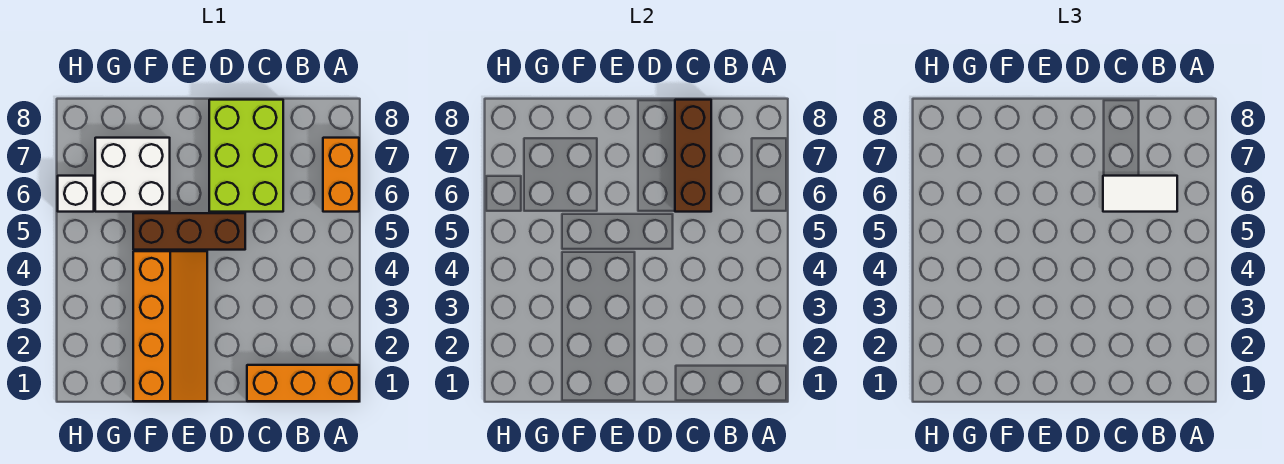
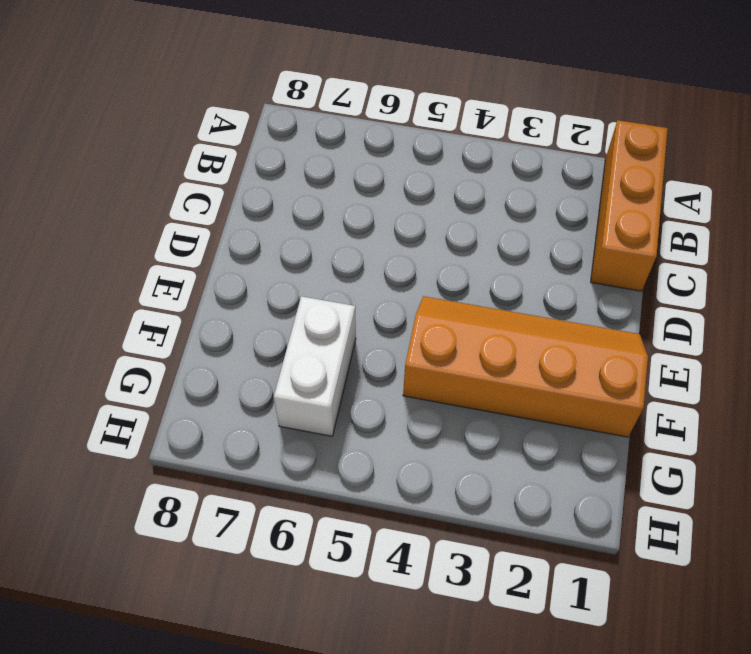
white 1x2 brick [274,296,356,436] -> white 2x2 brick [95,138,170,212]
none -> orange 1x2 brick [323,138,359,212]
none -> lime 2x3 brick [209,100,283,212]

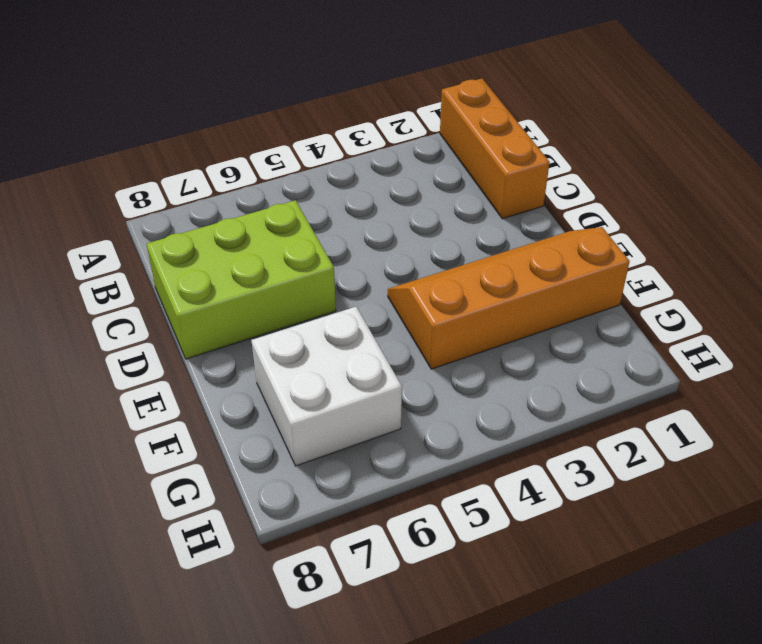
none -> orange 1x2 brick [323,138,359,212]
none -> brown 1x3 brick [133,213,245,250]

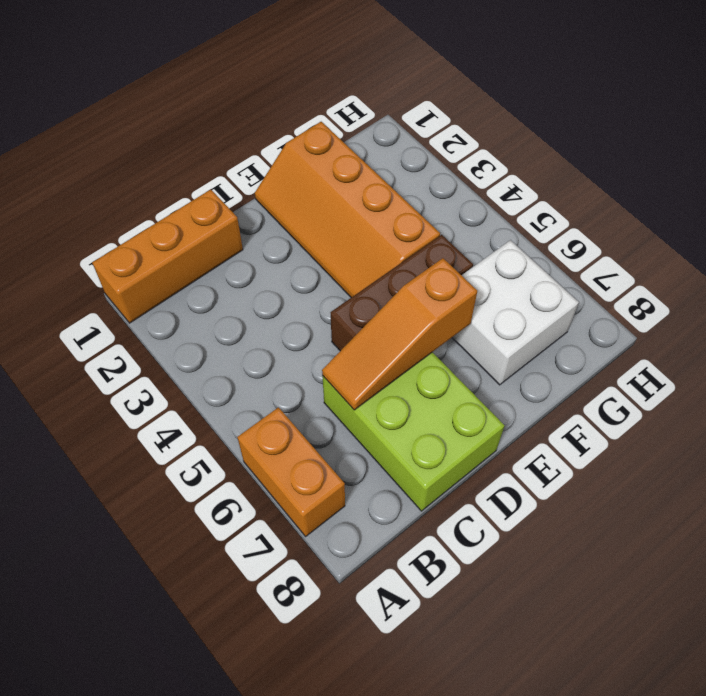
orange 1x3 slope [322,258,477,410] -> brown 1x3 brick [675,100,711,212]
none -> white 1x1 brick [58,176,94,212]
none -> white 1x2 tile [1103,176,1177,212]

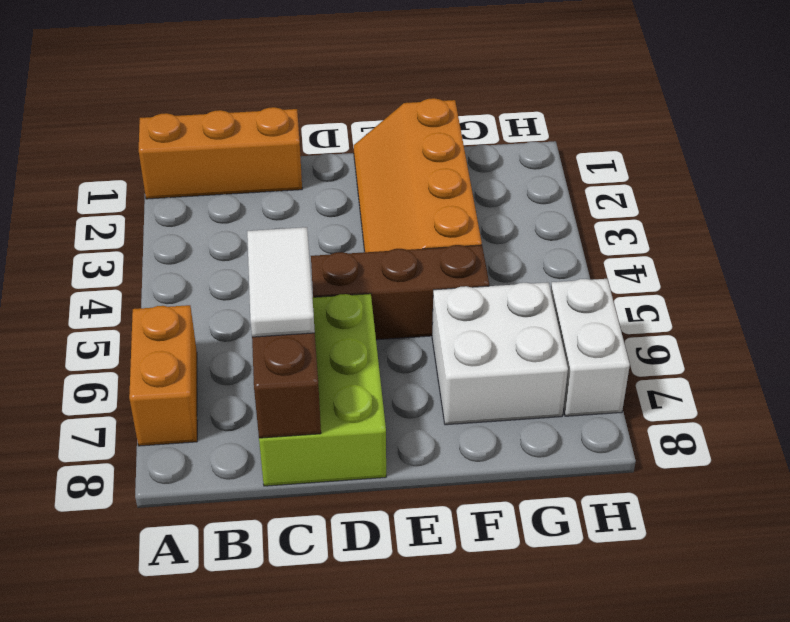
white 1x2 tile [247,227,315,337] -> white 1x2 tile turned to [1103,176,1177,212]
white 1x2 brick [551,279,630,416] -> white 1x1 brick [58,176,94,212]

